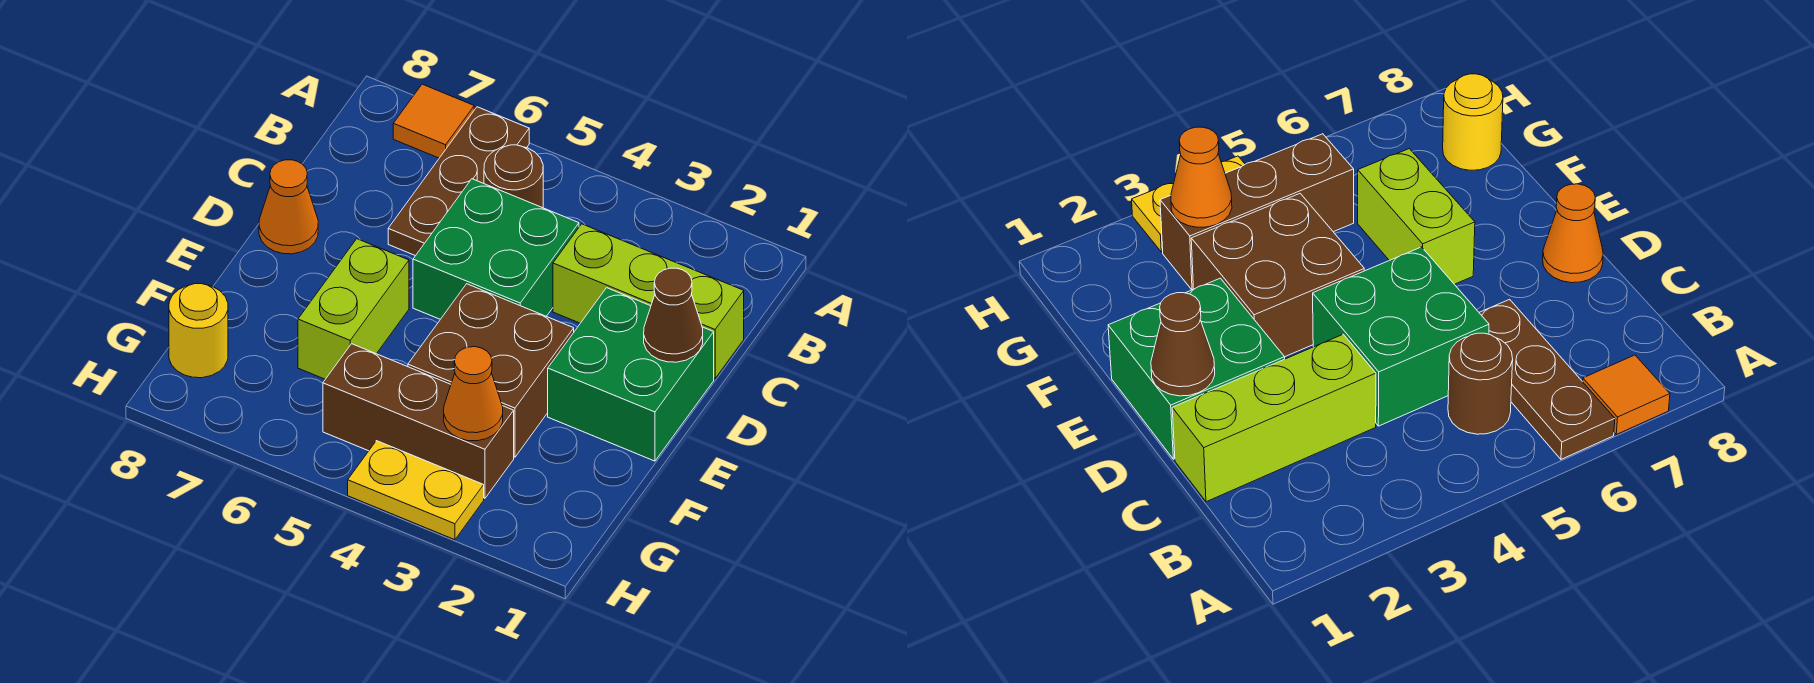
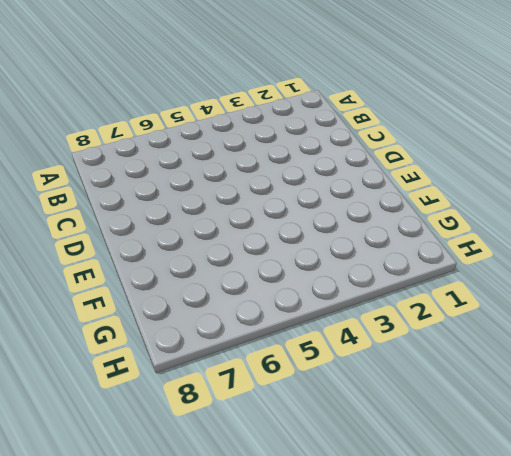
none -> brown 1x3 plate [388,107,529,256]
none -> orange 1x1 tile [393,84,474,158]
none -> brown 1x1 round brick [484,145,543,208]

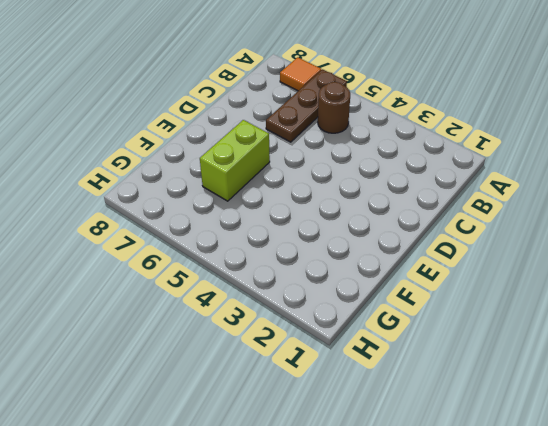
none -> lime 1x3 brick [553,224,744,379]
none -> green 2x2 brick [413,179,579,319]
none -> green 2x2 brick [548,288,714,461]

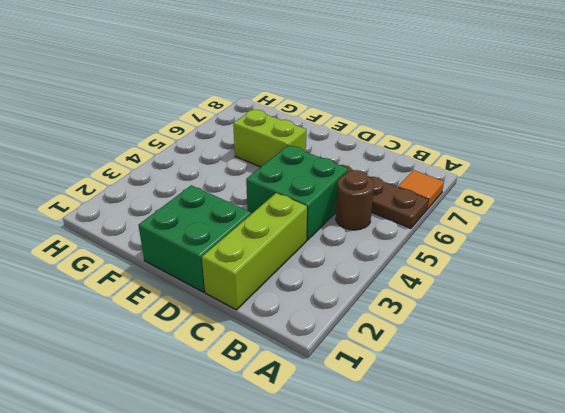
none -> orange 1x1 cone [259,160,318,254]
none -> brown 2x2 brick [408,284,574,457]
none -> brown 1x3 brick [323,344,514,498]

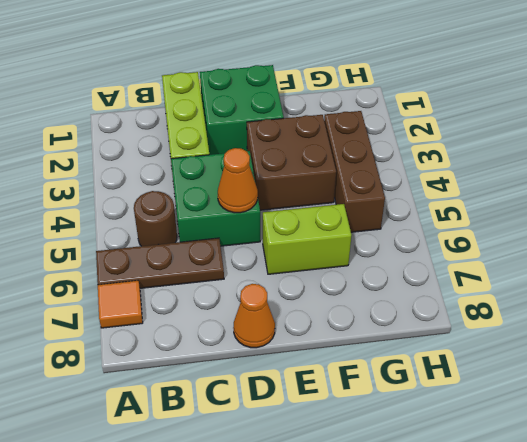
orange 1x1 cone [218,148,258,213] -> orange 1x1 cone moved to [444,347,503,441]
none -> yellow 1x1 round brick [169,284,228,378]
none -> yellow 1x2 plate [348,441,484,540]
none -> brown 1x1 cone [644,268,703,362]

